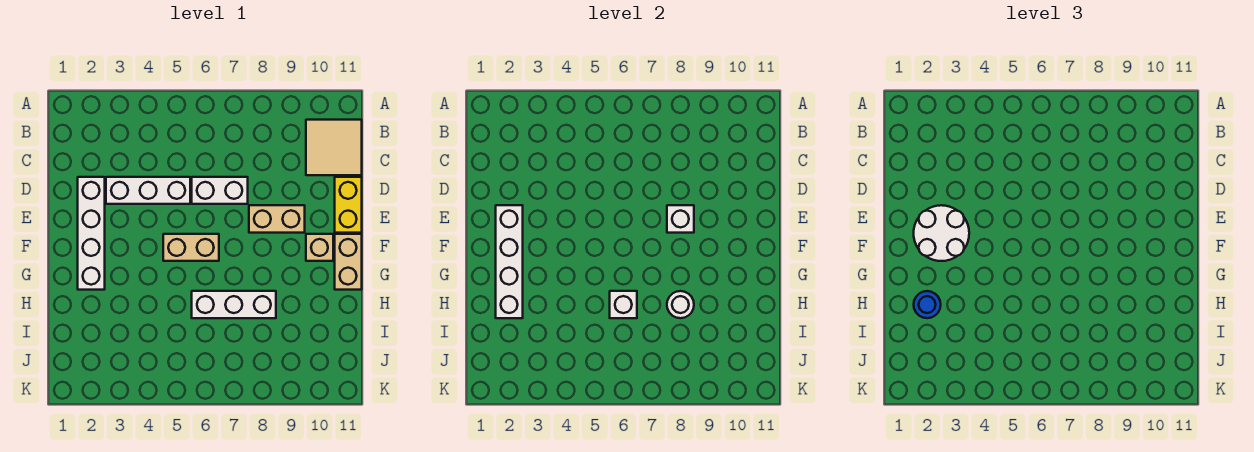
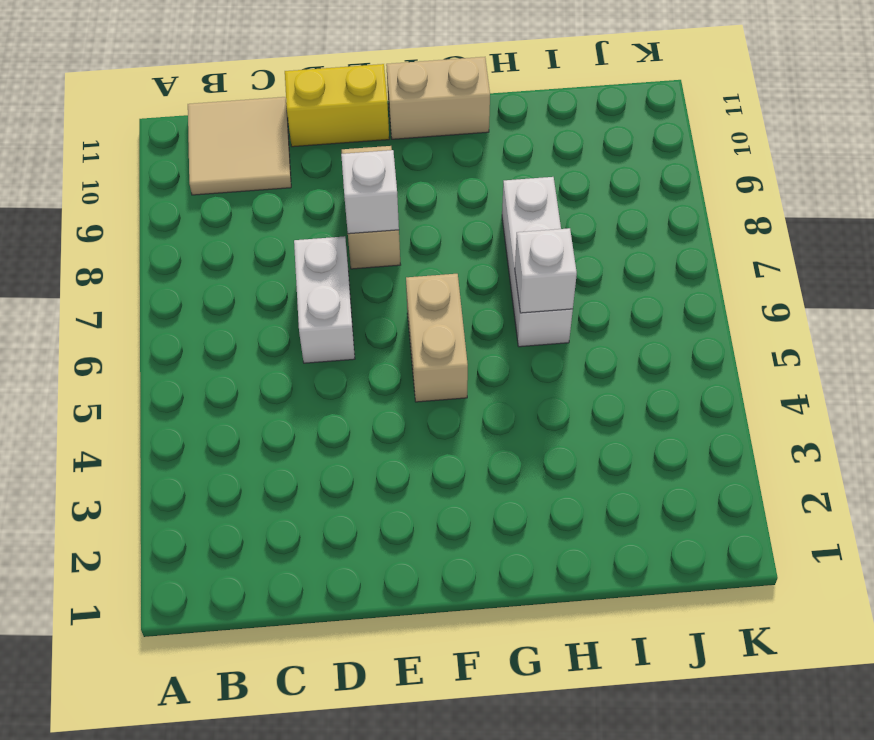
none -> white 1x4 brick [78,177,105,290]
none -> white 1x3 brick [106,177,190,204]
none -> tan 1x1 brick [306,234,333,261]

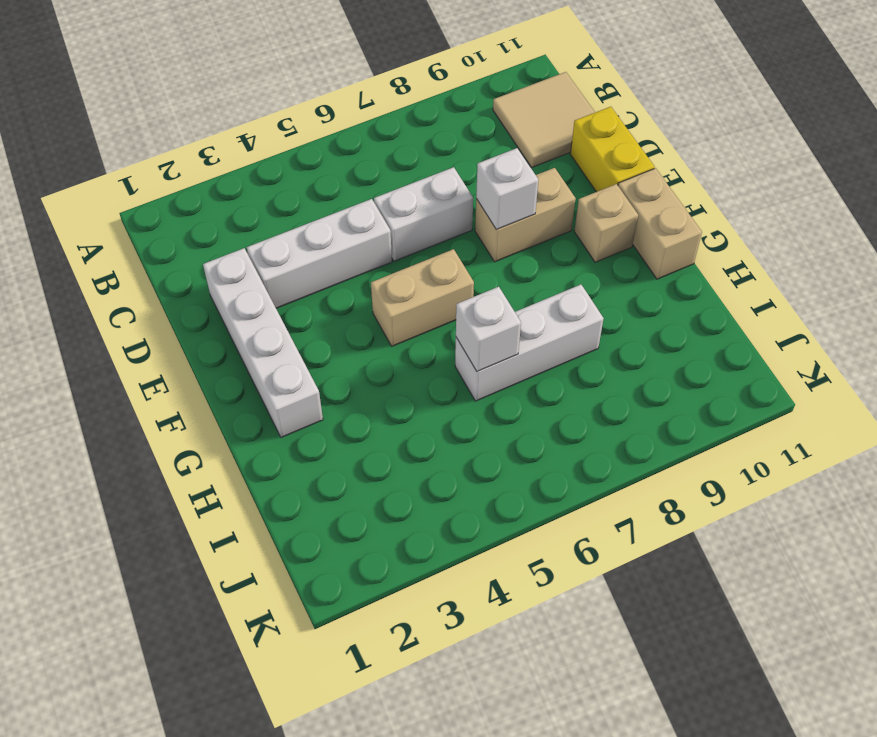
none -> white 1x4 brick [496,205,523,318]
none -> white 1x1 round brick [667,291,694,318]
none -> white 2x2 round brick [914,205,969,261]

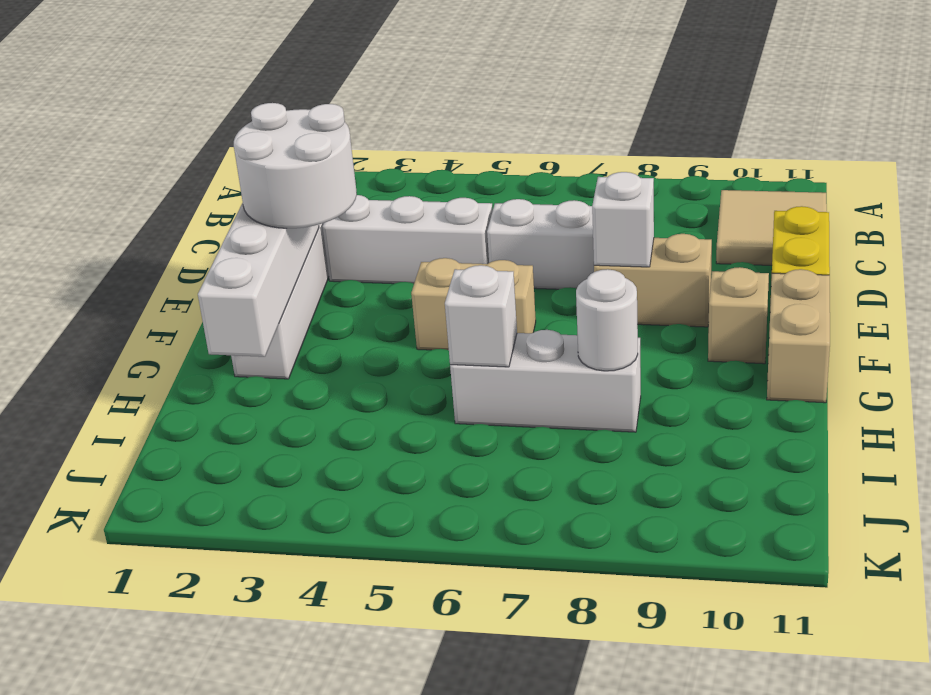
none -> blue 1x1 round brick [914,291,941,318]

